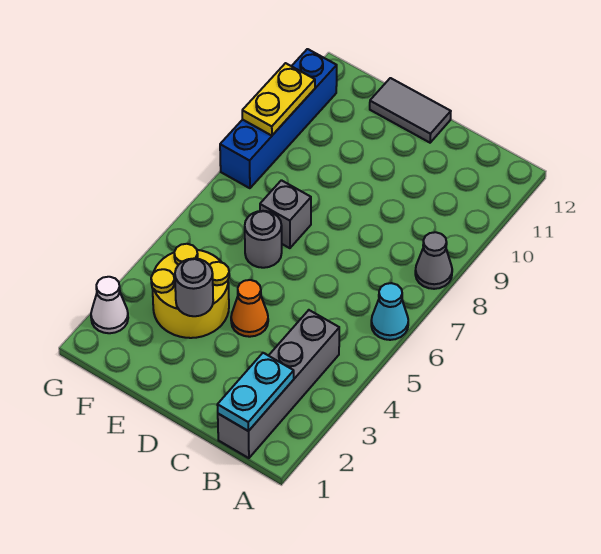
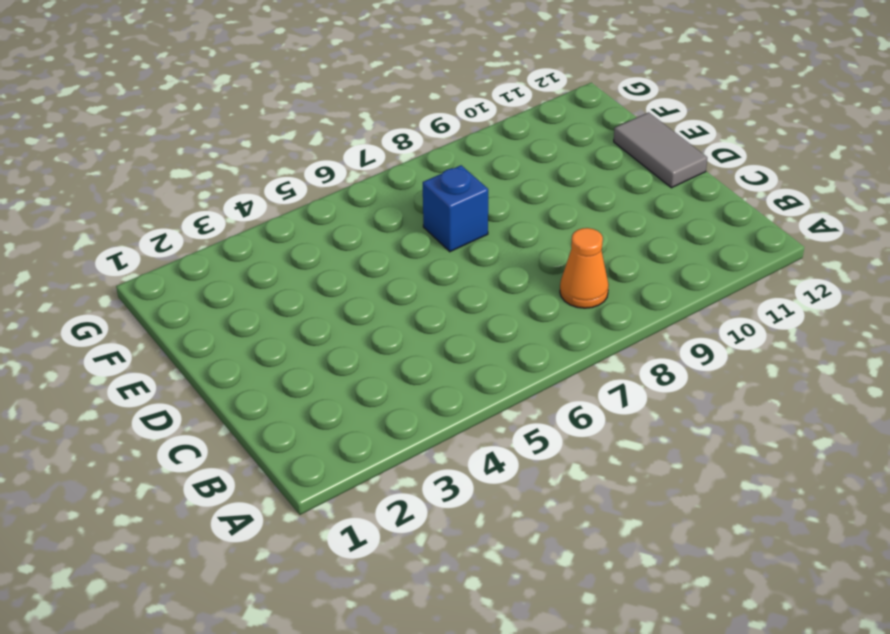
orange 1x1 cone [560,228,609,308] -> orange 1x1 cone moved to [231,280,268,337]
blue 1x1 brick [423,165,488,252] -> grey 1x1 brick [260,180,311,248]
none -> cyan 1x1 cone [371,283,408,340]
none -> grey 1x1 cone [415,232,452,289]
none -> grey 1x4 brick [218,310,339,458]

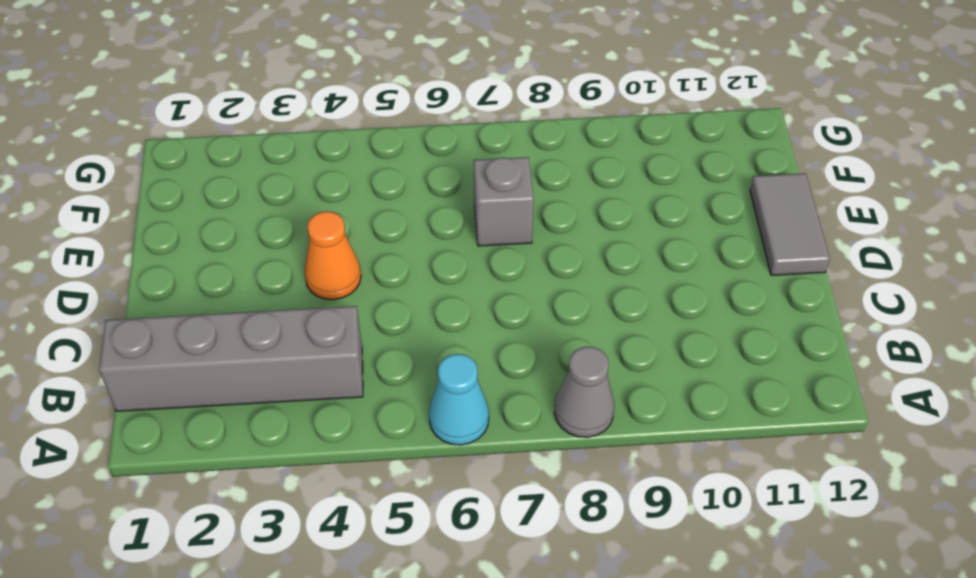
none -> yellow 2x2 round brick [151,244,229,338]
none -> grey 1x1 round brick [245,211,282,268]
none -> white 1x1 cone [91,277,128,333]

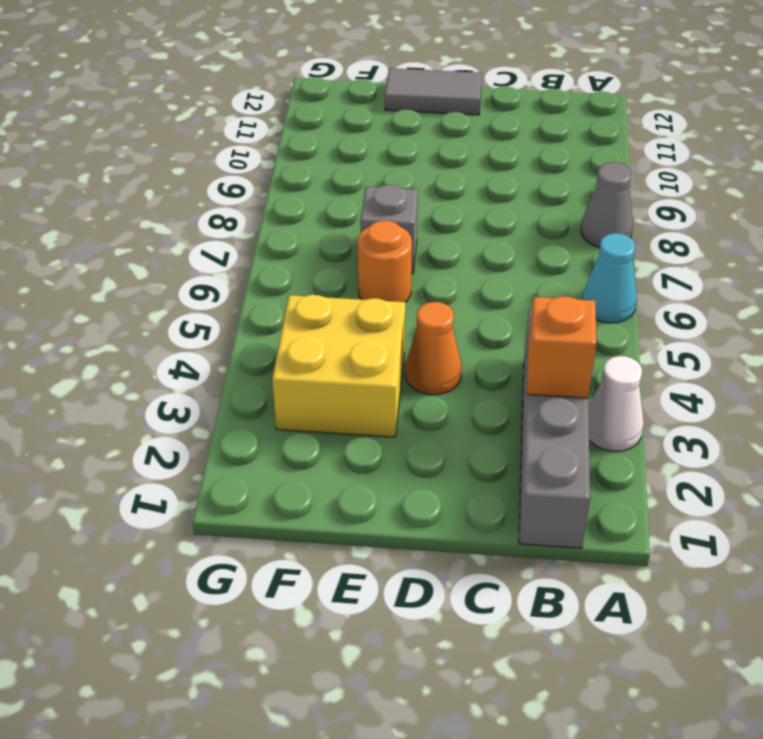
white 1x1 cone [588,356,644,451] -> white 1x1 cone moved to [91,277,128,333]
orange 1x1 brick [527,296,596,398] -> none
yellow 2x2 brick [272,295,405,437] -> yellow 2x2 round brick [151,244,229,338]
orange 1x1 round brick [357,221,412,303] -> grey 1x1 round brick [245,211,282,268]
none -> blue 1x4 brick [220,49,337,188]
none -> cyan 1x2 plate [217,353,294,431]
none -> grey 1x1 round brick [175,259,213,316]

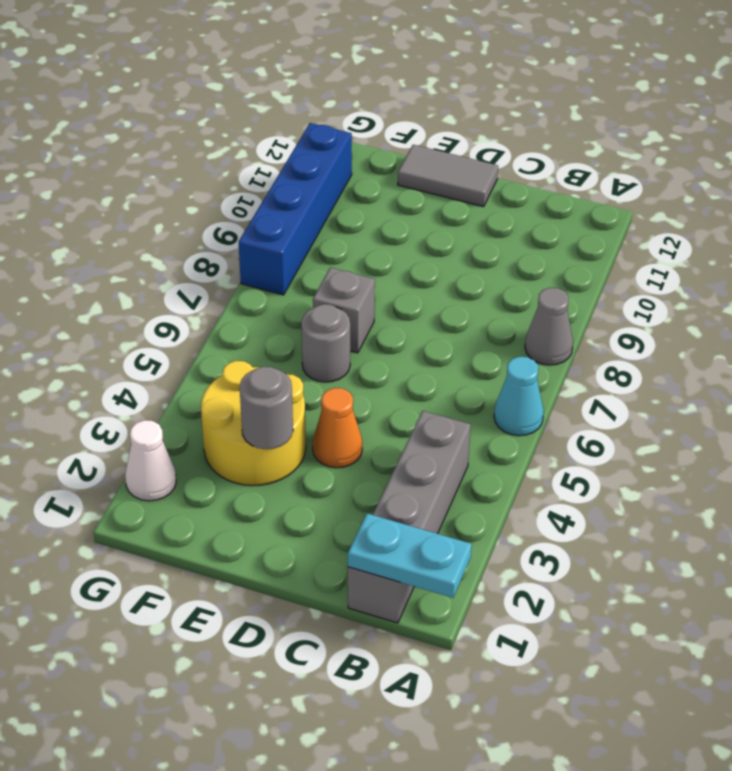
cyan 1x2 plate [348,513,472,598] -> cyan 1x2 plate turned to [217,353,294,431]
none -> yellow 1x2 plate [242,63,315,136]

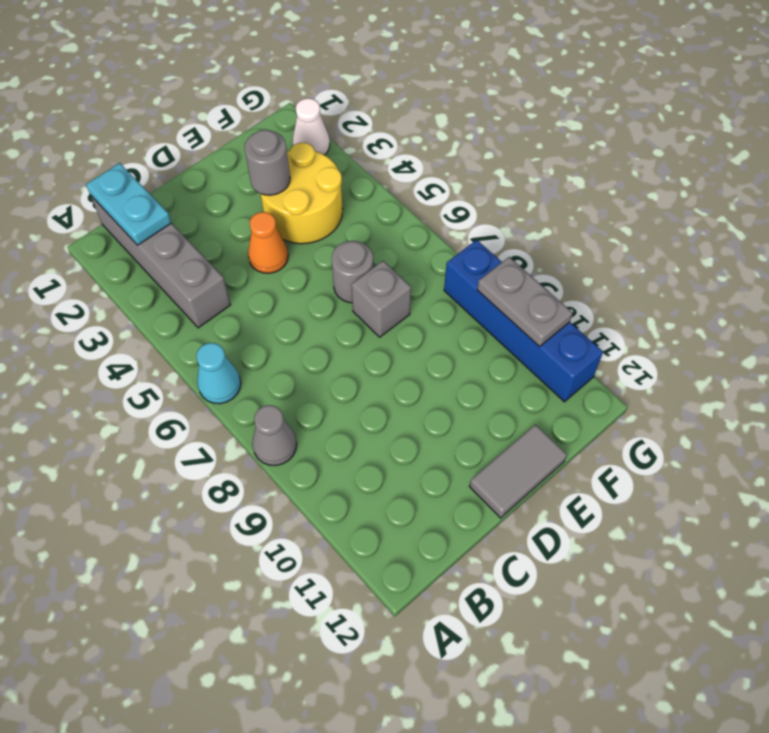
grey 1x2 plate [477,257,573,347] -> yellow 1x2 plate [242,63,315,136]

